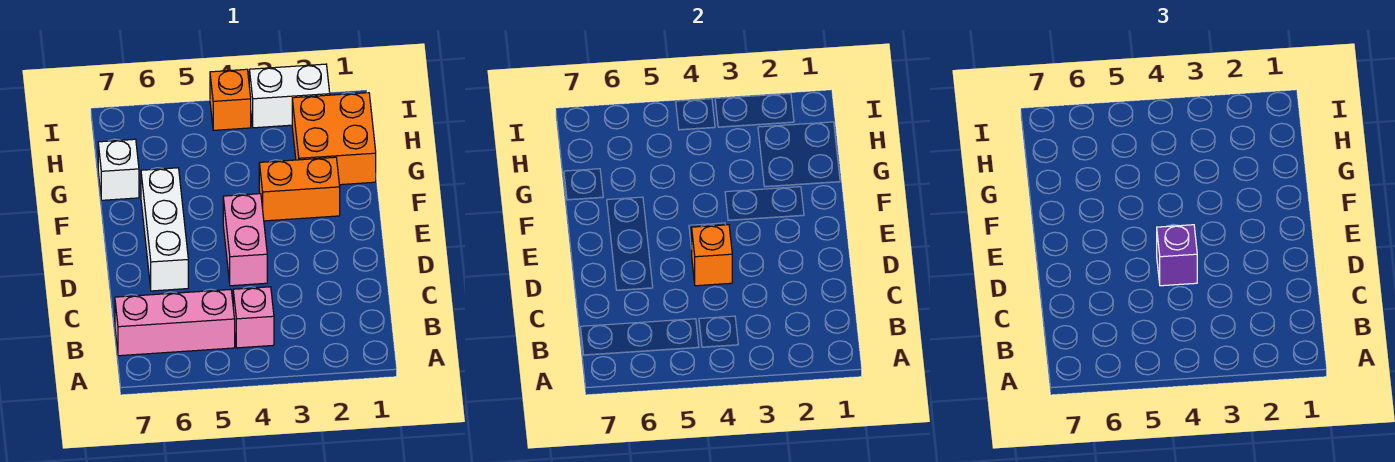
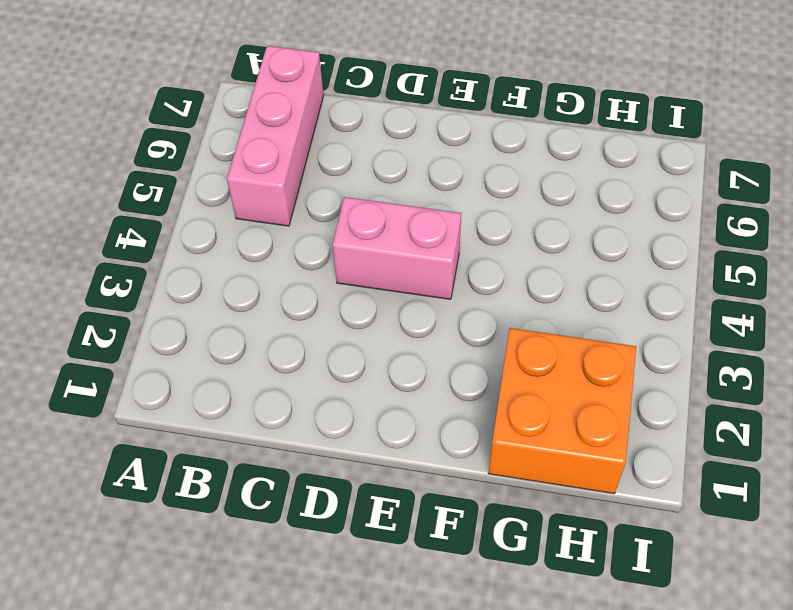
none -> pink 1x1 brick [233,287,274,348]
none -> white 1x3 brick [141,168,188,291]

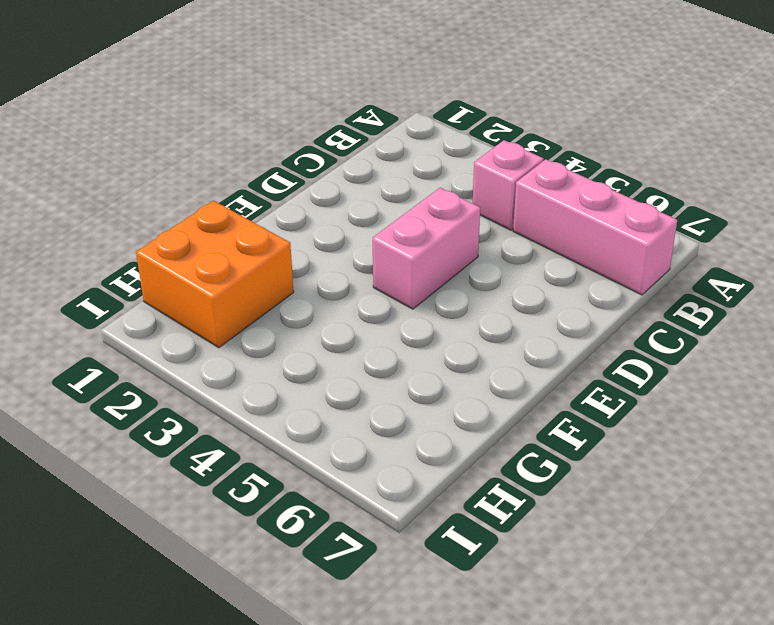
none -> white 1x3 brick [141,168,188,291]
none -> orange 1x2 brick [259,157,340,221]

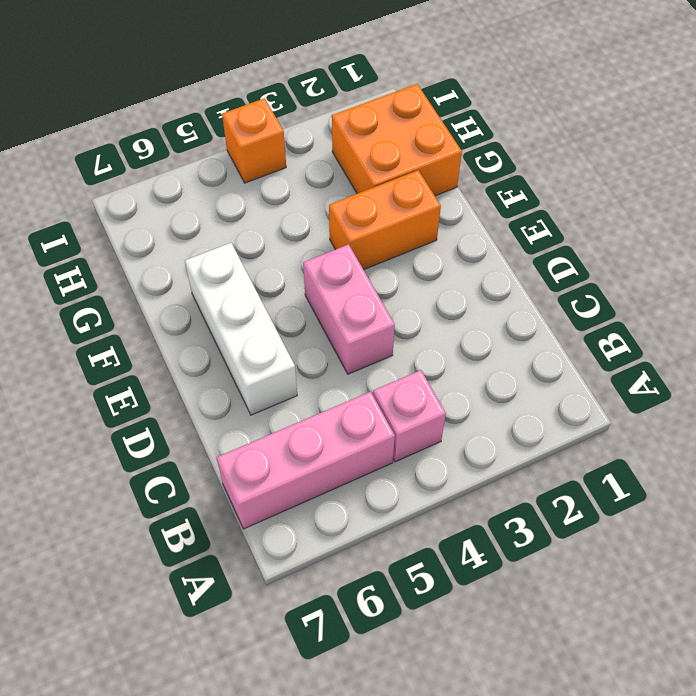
none -> white 1x1 brick [98,139,139,200]
none -> white 1x2 brick [249,64,330,128]

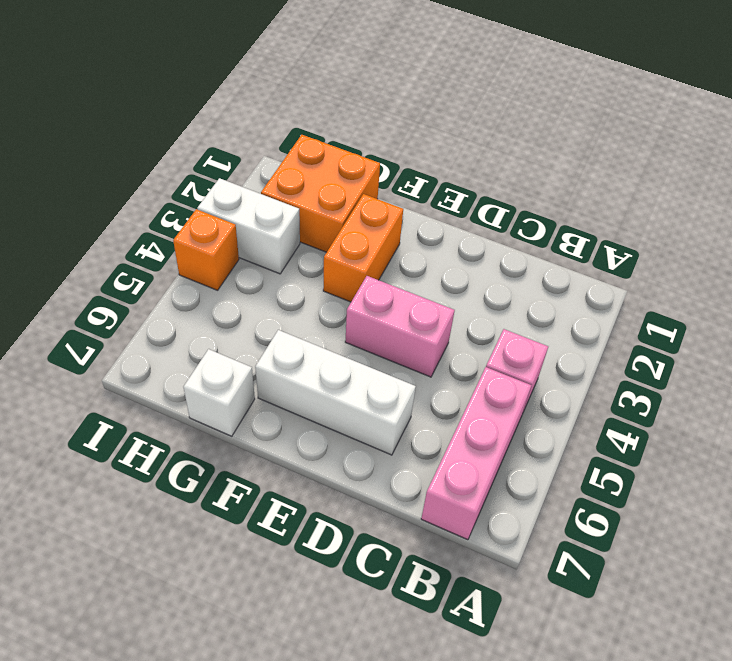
white 1x2 brick [197,178,300,274] -> white 1x2 brick turned to [249,64,330,128]
none -> orange 1x1 brick [692,225,732,286]
none -> purple 1x1 brick [1157,225,1197,286]

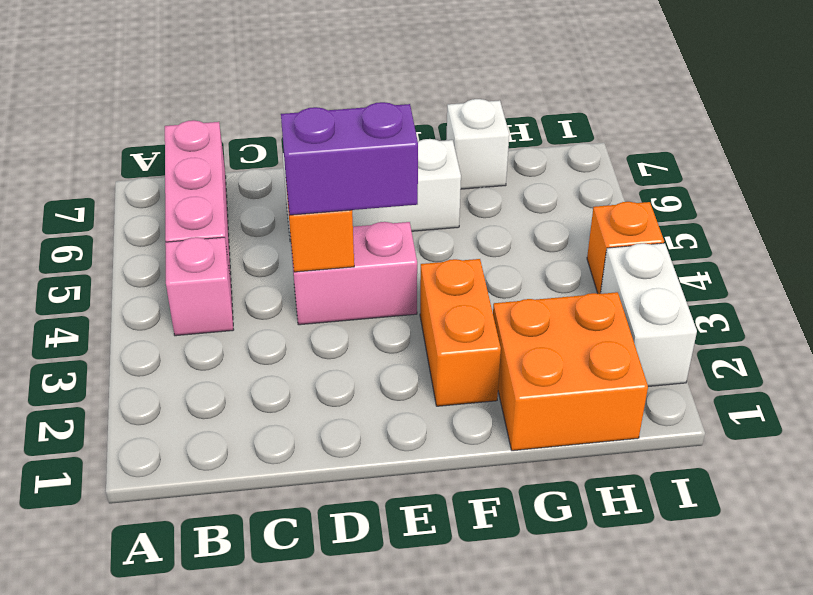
purple 1x2 brick [281,102,418,215] -> purple 1x1 brick [1157,225,1197,286]

